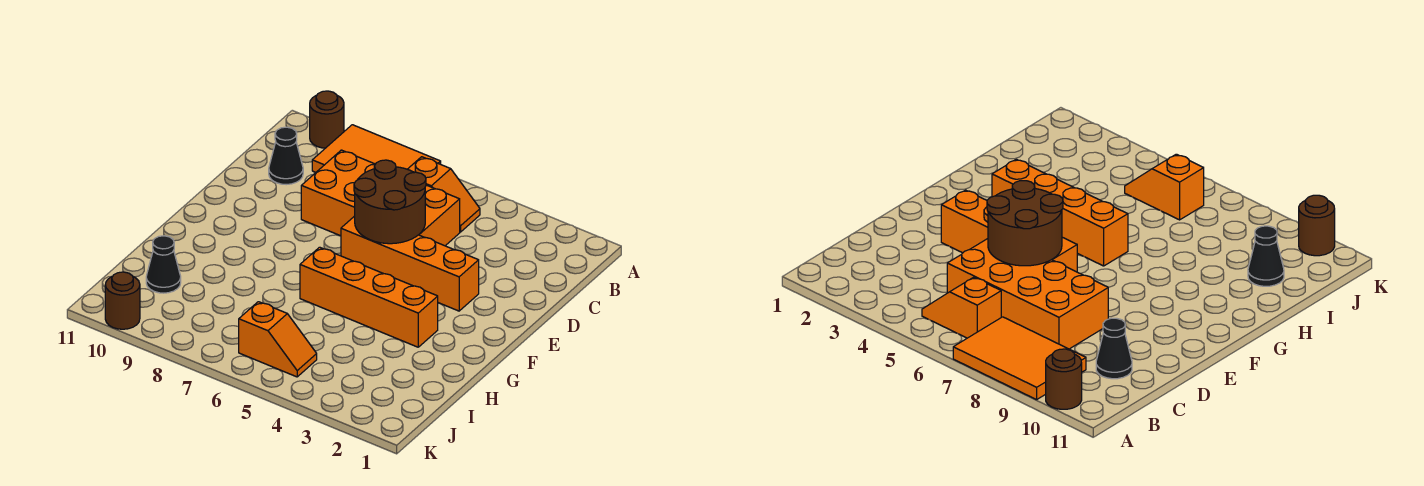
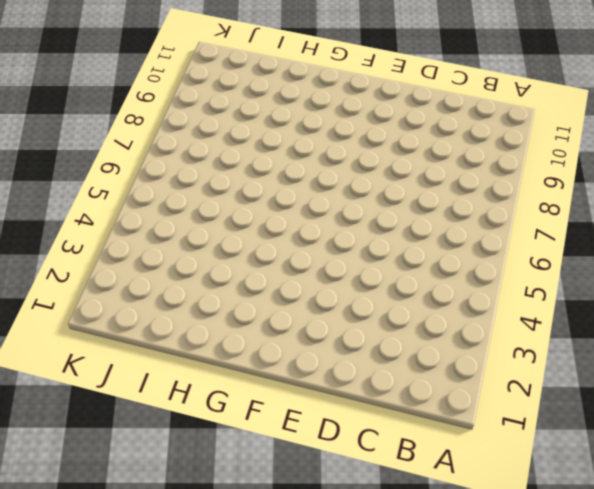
none -> orange 2x3 tile [312,125,441,172]
none -> brown 1x1 round brick [310,91,344,148]

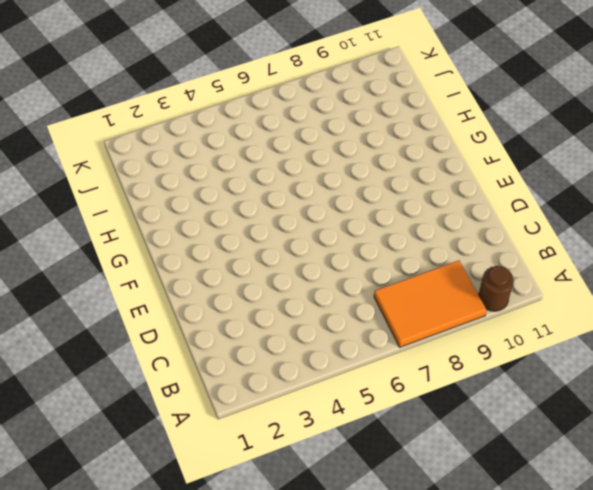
none -> orange 1x2 slope [408,157,480,232]
none -> orange 2x4 brick [301,150,460,246]

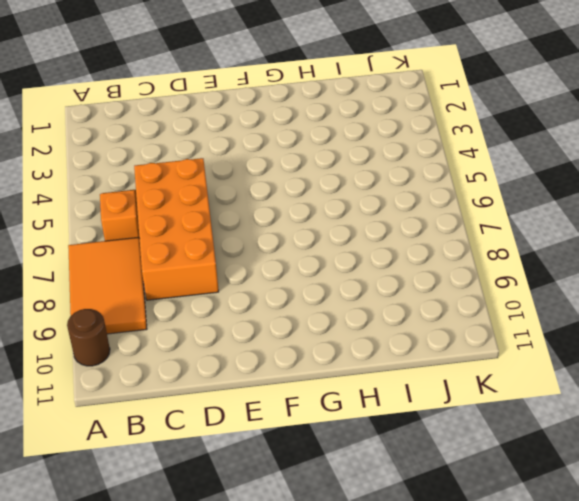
none -> black 1x1 cone [269,127,303,185]
none -> orange 1x4 brick [341,216,479,311]

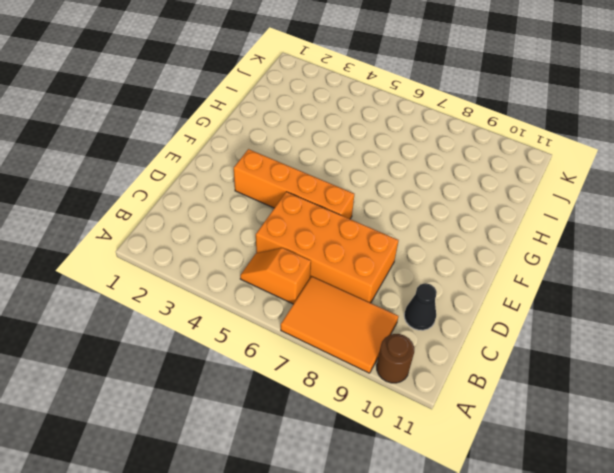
none -> orange 1x4 brick [300,247,438,347]
none -> black 1x1 cone [146,236,181,293]

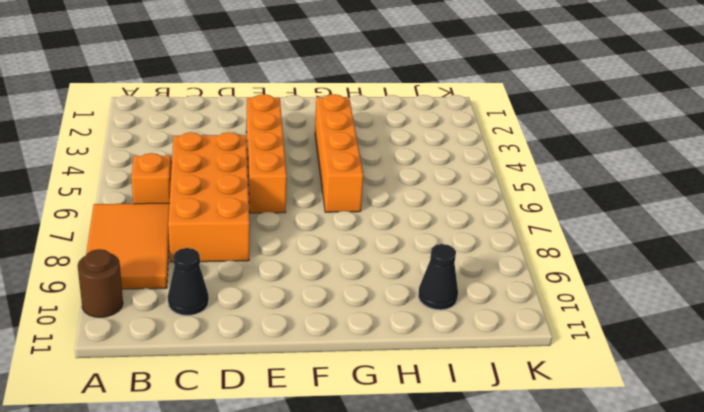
none -> orange 1x2 slope [239,302,317,377]
none -> brown 1x1 round brick [105,272,140,329]

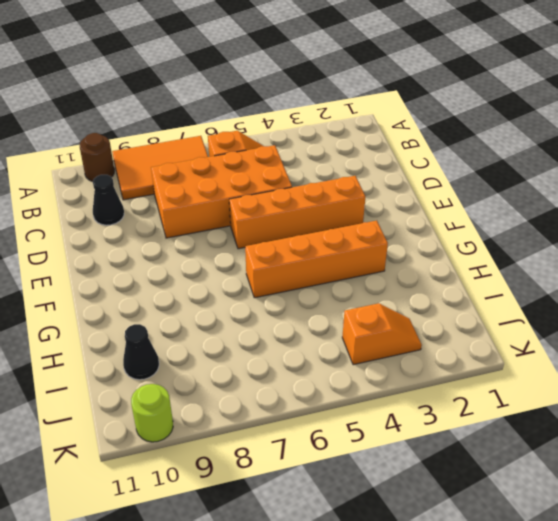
orange 1x2 slope [342,303,422,365] -> orange 1x2 slope moved to [239,302,317,377]
lime 1x1 round brick [131,384,173,442] -> brown 1x1 round brick [105,272,140,329]
none -> brown 2x2 round brick [354,160,426,244]

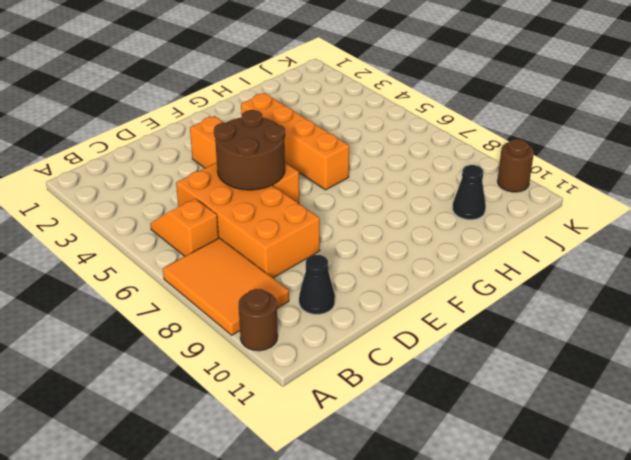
none -> orange 1x2 slope [239,302,317,377]

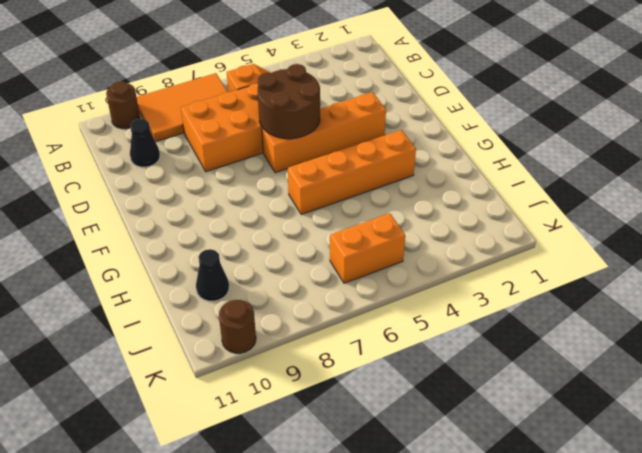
orange 1x2 brick [330,213,405,283] -> orange 1x2 slope [239,302,317,377]

